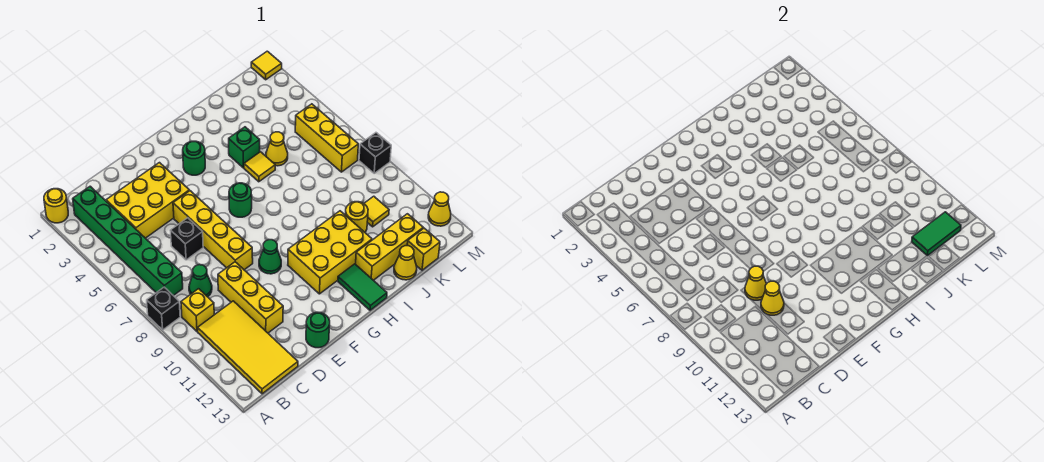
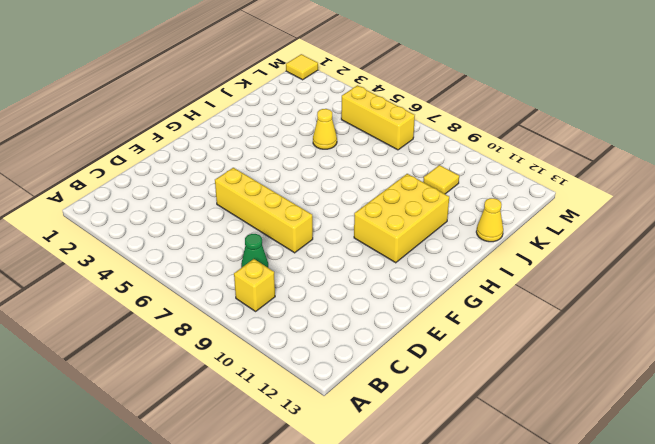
none -> yellow 1x1 round brick [44,189,68,223]
none -> black 1x1 brick [147,287,180,330]
none -> green 1x6 brick [73,186,183,296]
none -> yellow 2x4 tile [198,301,298,394]

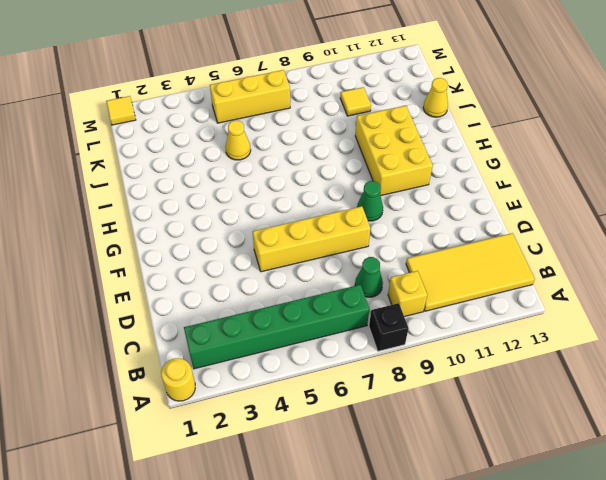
none -> yellow 2x3 brick [106,163,189,238]
none -> black 1x1 brick [170,218,203,260]
none -> yellow 1x3 brick [218,262,283,333]
none -> green 1x1 round brick [306,312,330,348]

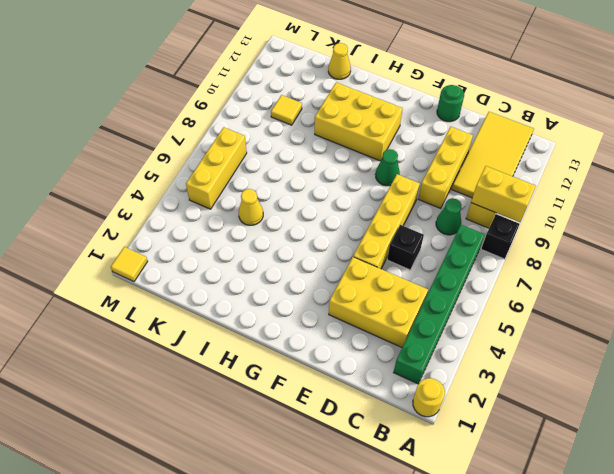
yellow 1x2 brick [471,166,536,222] -> none
none -> green 1x1 round brick [183,141,205,175]
none -> green 1x1 round brick [229,183,252,217]
none -> green 1x2 tile [338,264,387,310]
none -> green 1x1 brick [229,127,260,168]

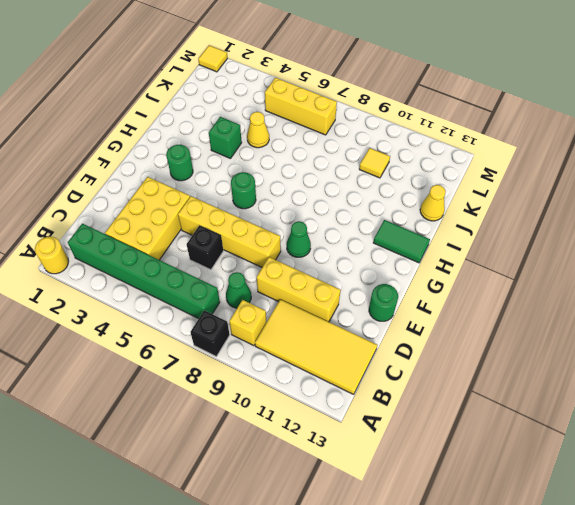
none -> yellow 2x3 brick [288,211,372,294]
none -> yellow 1x1 tile [244,152,275,182]
none -> yellow 1x3 brick [356,214,423,280]
none -> yellow 1x1 round brick [345,202,368,232]

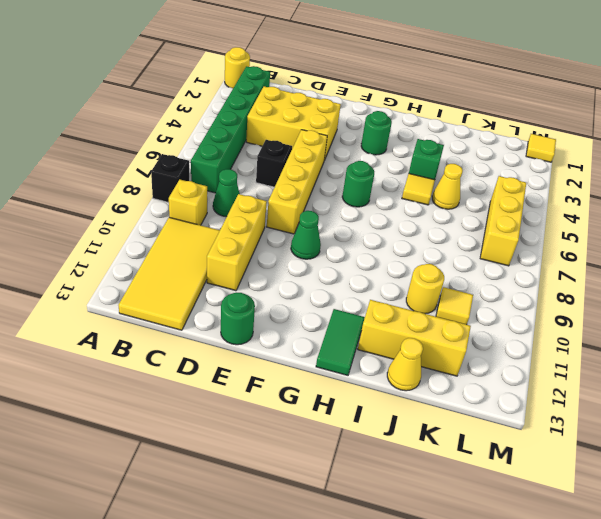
none -> yellow 2x3 brick [288,211,372,294]
none -> yellow 1x1 brick [407,228,440,270]
none -> black 1x1 brick [359,133,391,173]
none -> yellow 1x1 cone [428,192,451,226]

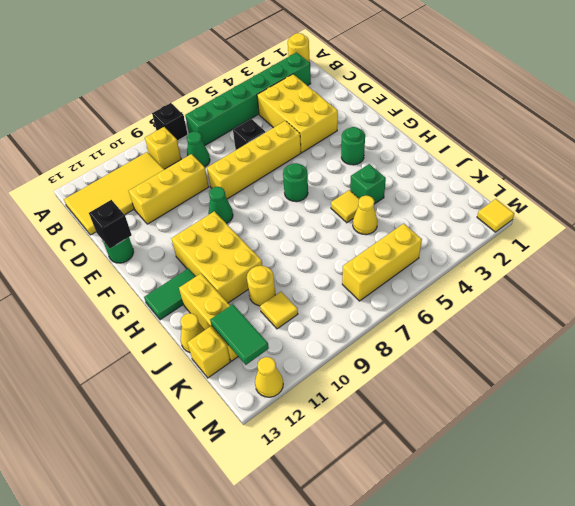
black 1x1 brick [89,200,132,248] -> black 1x1 brick moved to [359,133,391,173]
none -> yellow 1x1 cone [745,266,767,300]
none -> yellow 1x1 cone [761,281,784,315]

